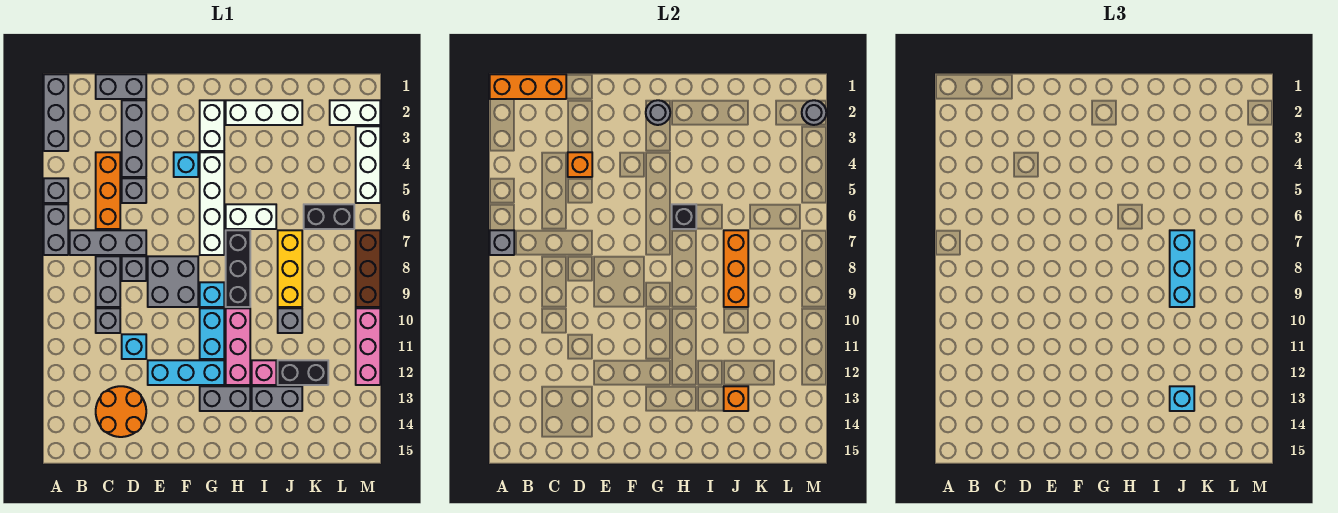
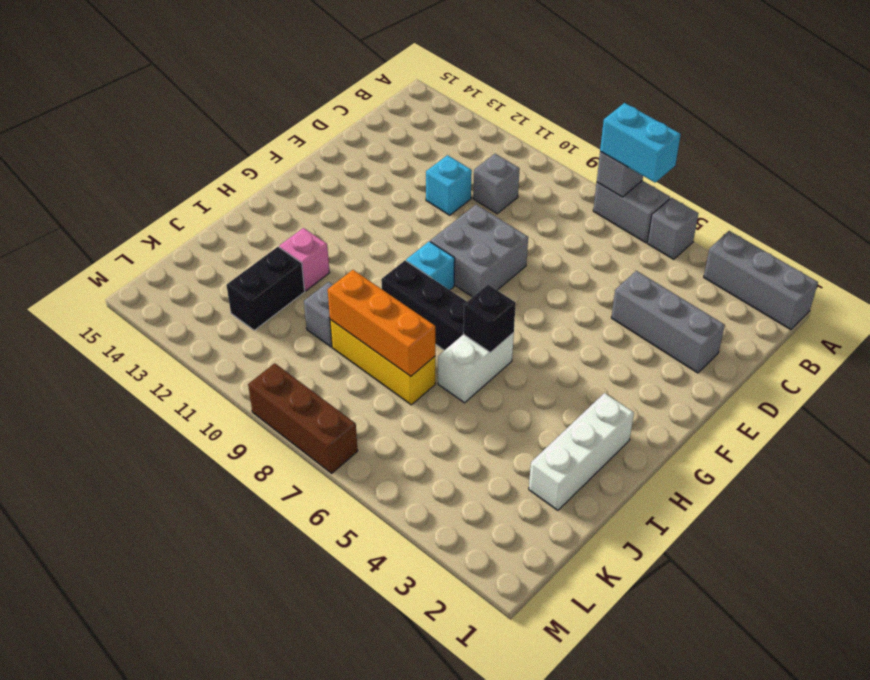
cyan 1x2 brick [600,103,681,182] -> cyan 1x2 brick moved to [200,308,224,359]
none -> grey 1x3 brick [70,230,146,255]
none -> grey 1x2 brick [96,74,146,99]
none -> orange 1x3 brick [96,152,120,229]
none -> grey 1x2 brick [96,256,120,307]

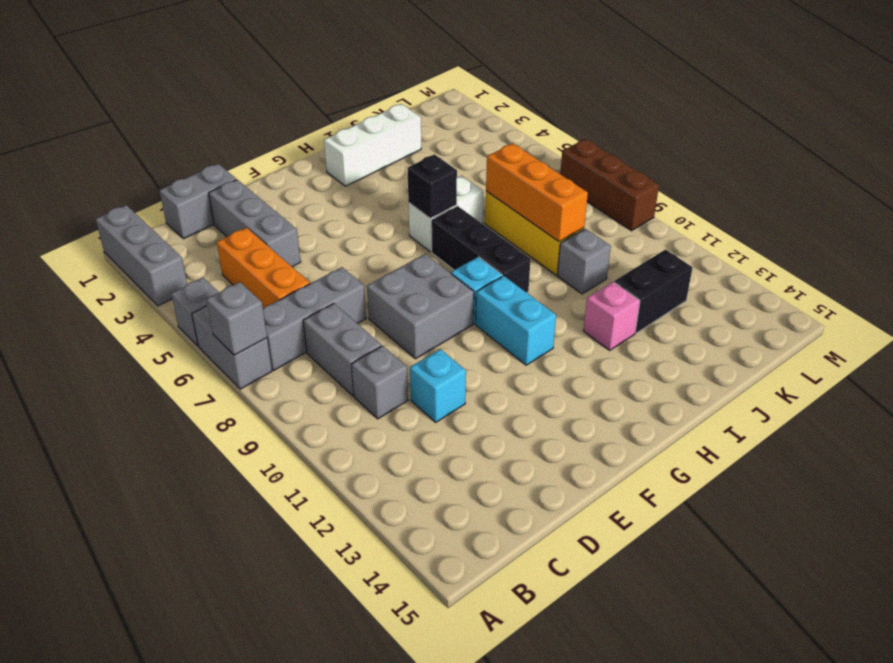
none -> orange 2x2 round brick [96,386,146,437]
none -> grey 1x1 brick [122,178,146,203]
none -> grey 1x1 brick [122,256,146,281]
none -> cyan 1x3 brick [148,360,224,385]

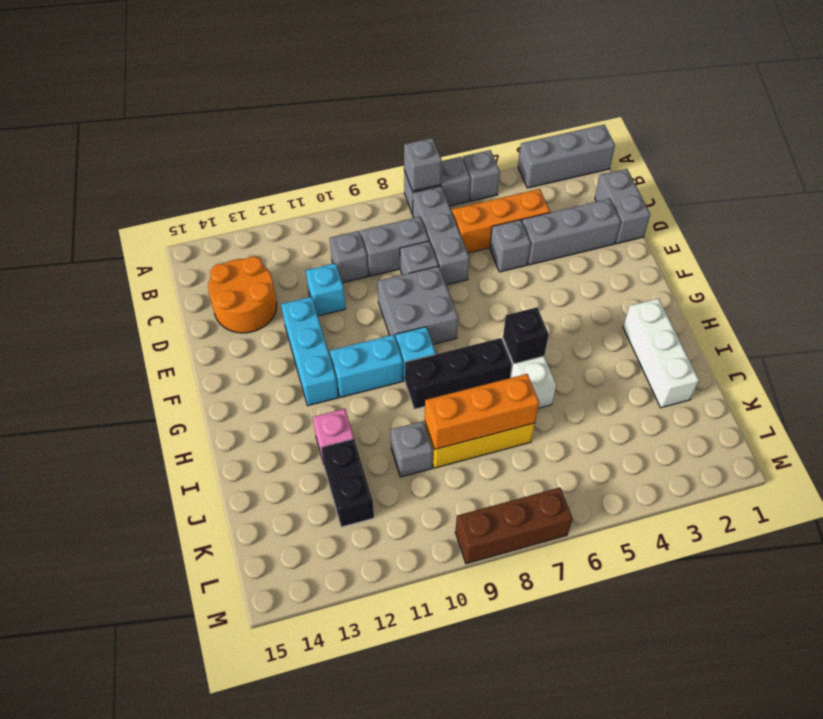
none -> cyan 1x1 brick [174,152,198,177]
none -> white 1x2 brick [200,100,224,151]
none -> white 1x4 brick [200,152,224,255]
none -> grey 1x2 brick [200,386,250,411]

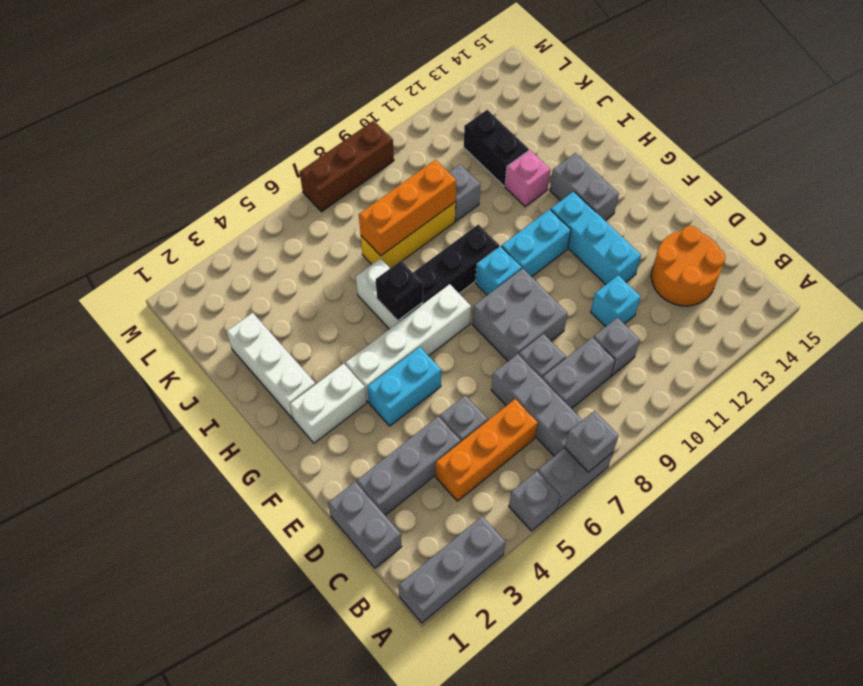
cyan 1x2 brick [367,347,441,426] -> cyan 1x1 brick [174,152,198,177]
none -> pink 1x3 brick [226,308,250,385]
none -> grey 1x2 brick [252,386,302,411]
none -> black 1x2 brick [304,204,354,229]
none -> white 1x2 brick [330,100,380,125]

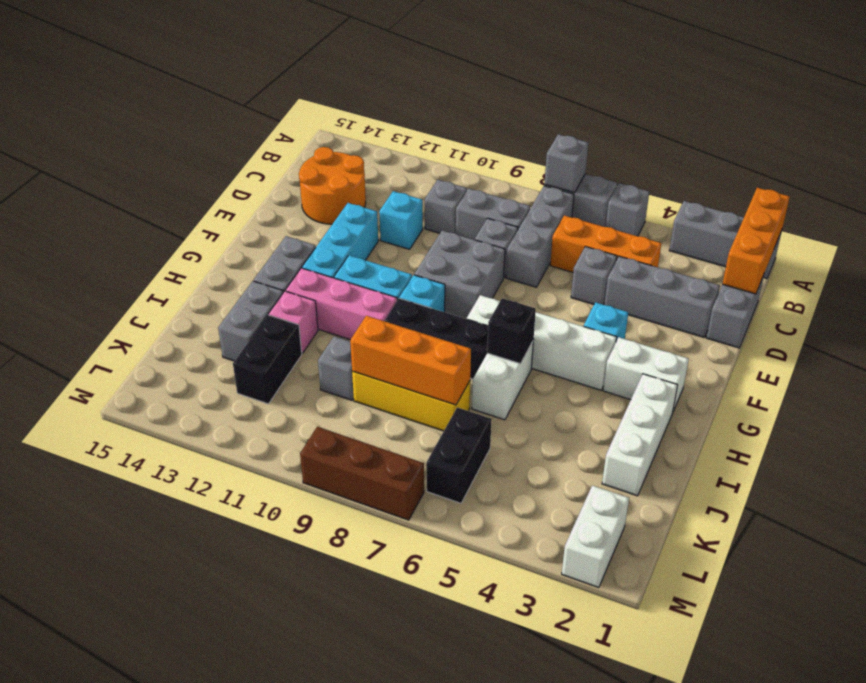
none -> white 1x3 brick [356,126,380,203]
none -> pink 1x3 brick [356,308,380,385]
none -> orange 1x1 brick [568,152,592,177]
none -> grey 1x1 round brick [646,100,670,125]

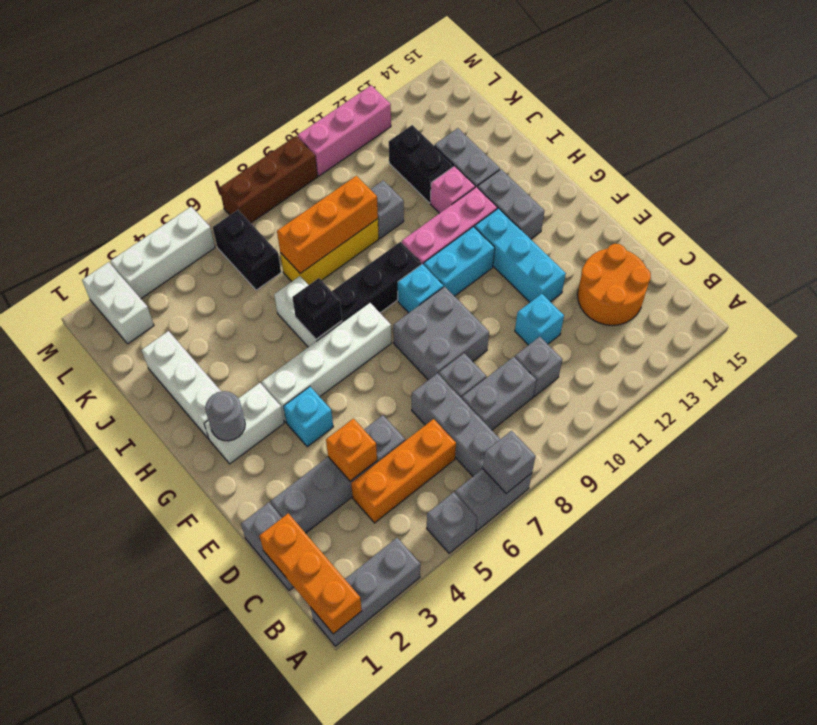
none -> orange 1x1 brick [724,386,748,411]
none -> grey 1x1 round brick [802,100,826,125]
none -> cyan 1x3 brick [1170,230,1194,307]
none -> cyan 1x1 brick [1170,386,1194,411]

